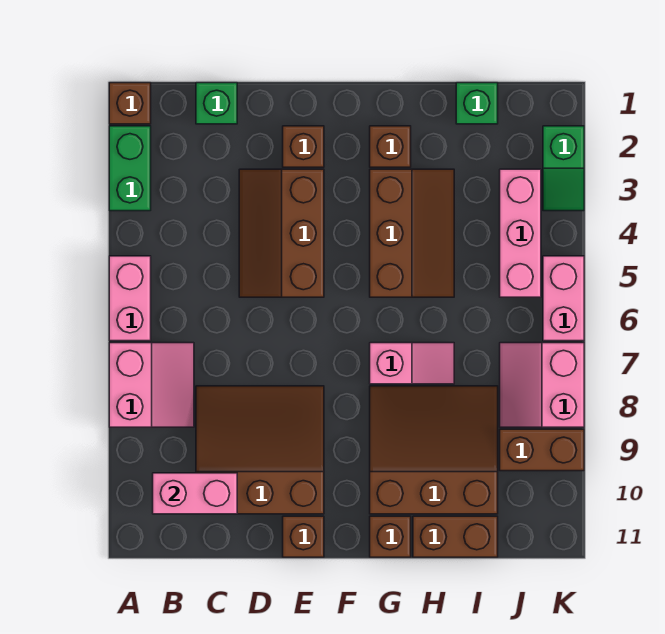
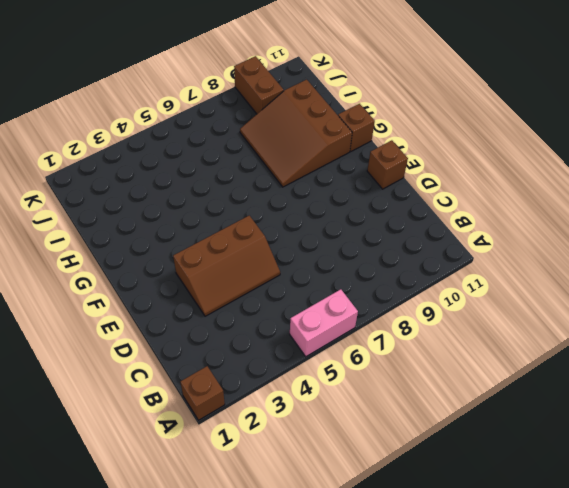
none -> green 1x2 brick [109,126,151,211]
none -> pink 2x2 slope [109,343,194,427]
none -> green 1x1 brick [196,83,237,124]

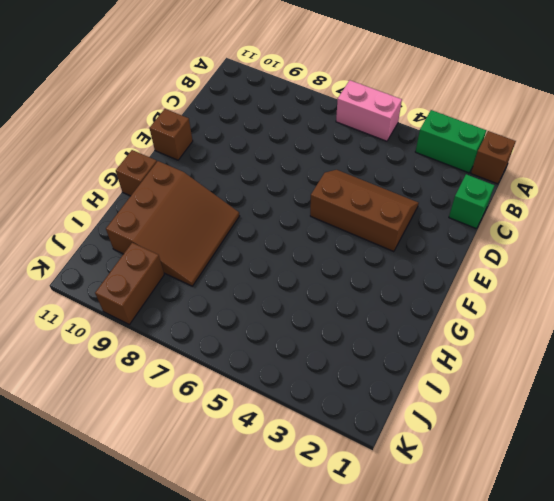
none -> pink 2x2 slope [109,343,194,427]
none -> brown 3x3 slope [196,386,324,514]
none -> brown 1x1 brick [283,126,324,167]

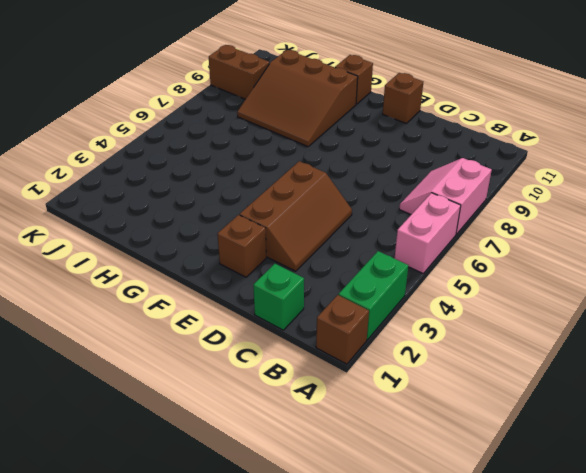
none -> brown 3x3 slope [196,386,324,514]
none -> brown 1x1 brick [370,126,411,167]
none -> brown 2x3 slope [370,169,454,297]

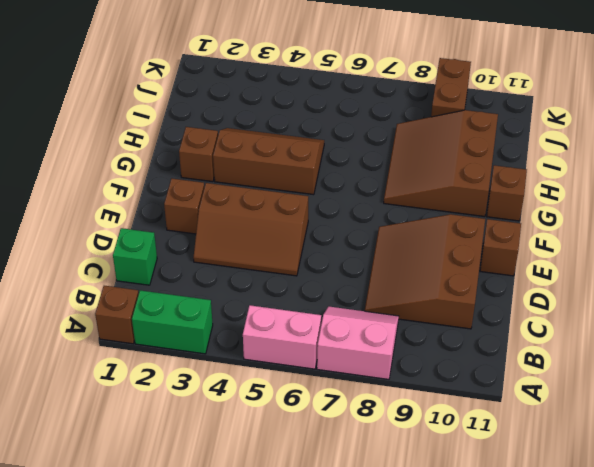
none -> pink 1x2 slope [370,343,454,384]
none -> brown 1x2 brick [413,516,498,557]
none -> green 1x1 brick [456,83,498,124]

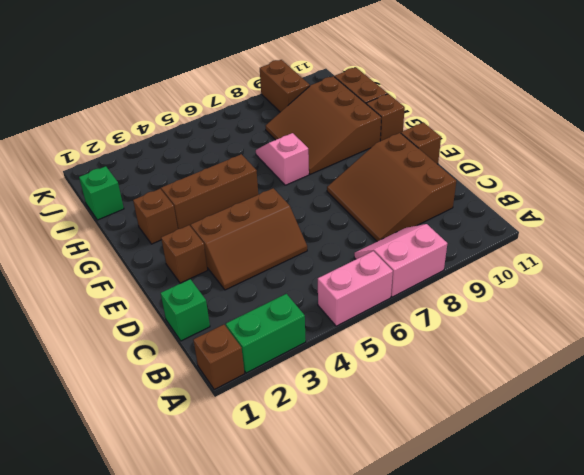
none -> pink 1x3 brick [500,169,541,297]
none -> pink 2x2 slope [500,343,584,427]
none -> green 1x2 slope [543,126,584,211]

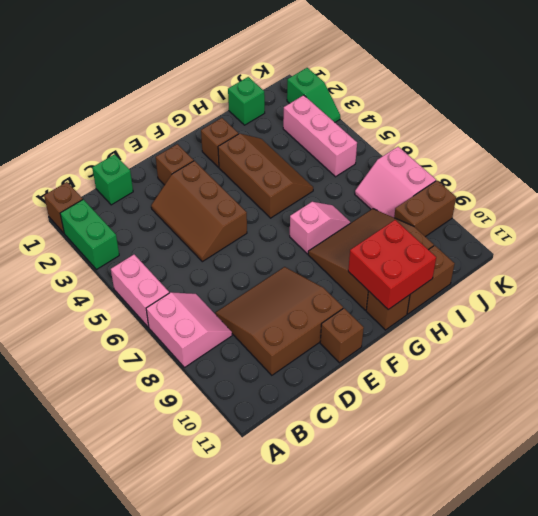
red 2x2 brick [348,220,436,310] -> none
none -> pink 1x2 brick [543,256,584,341]
none -> pink 1x2 brick [153,473,237,514]

